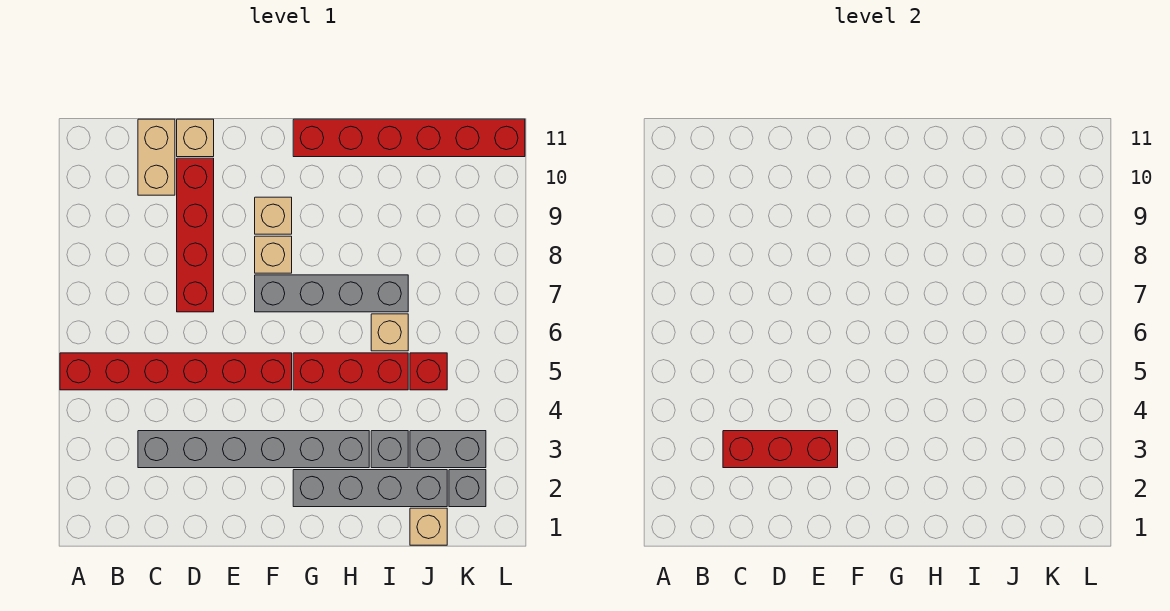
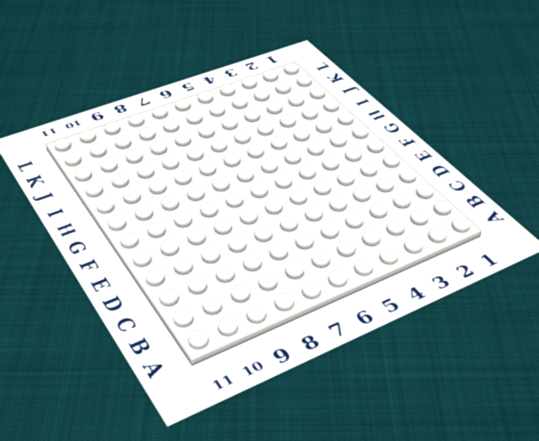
none -> red 1x6 brick [60,353,292,390]
none -> grey 1x6 brick [138,431,369,468]
none -> tan 1x2 brick [138,119,175,195]

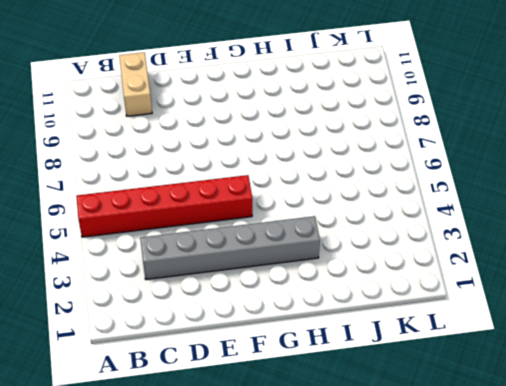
none -> red 1x4 brick [177,158,214,312]
none -> tan 1x1 brick [177,119,214,157]
none -> grey 1x4 brick [255,275,408,312]

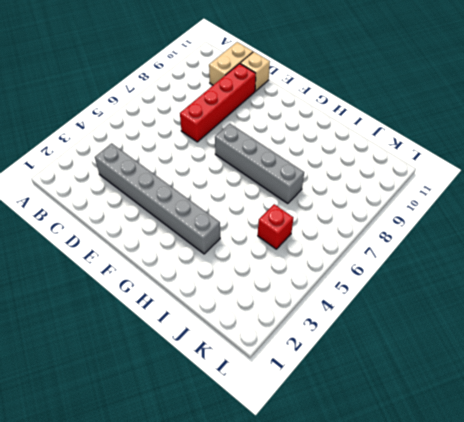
none -> red 1x6 brick [60,353,292,390]
none -> tan 1x1 brick [255,236,292,273]
none -> tan 1x1 brick [255,197,292,234]

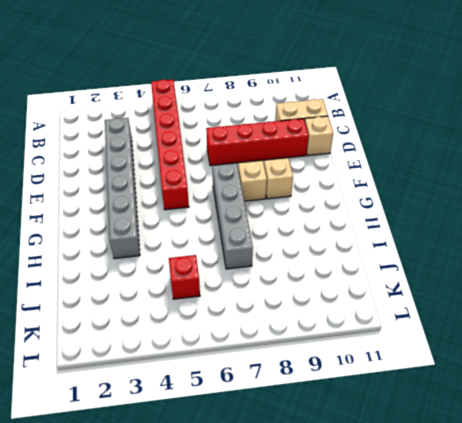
none -> grey 1x4 brick [293,470,447,507]
none -> red 1x3 brick [293,353,408,390]
none -> red 1x6 brick [293,119,525,157]

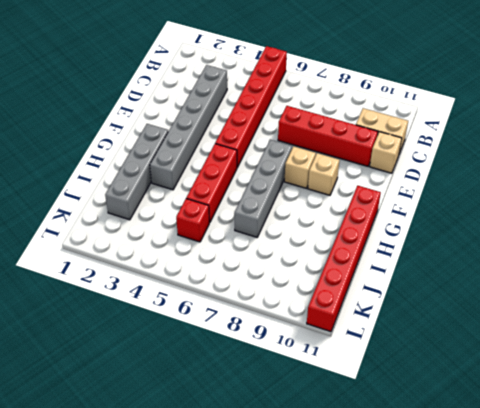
none -> grey 1x1 brick [371,431,408,468]
none -> tan 1x1 brick [371,314,408,351]
none -> tan 1x1 brick [410,508,447,545]

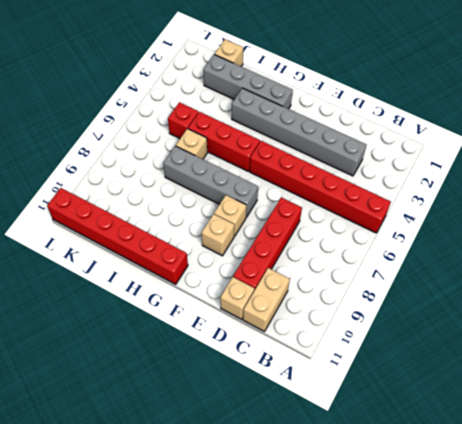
none -> grey 1x1 brick [371,431,408,468]
none -> grey 1x2 brick [410,431,486,468]
none -> grey 1x1 brick [449,470,486,507]

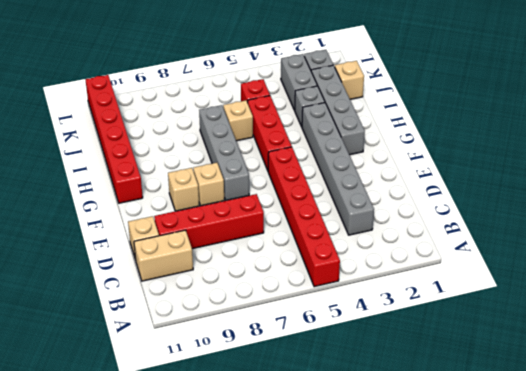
none -> red 1x3 brick [723,431,838,468]

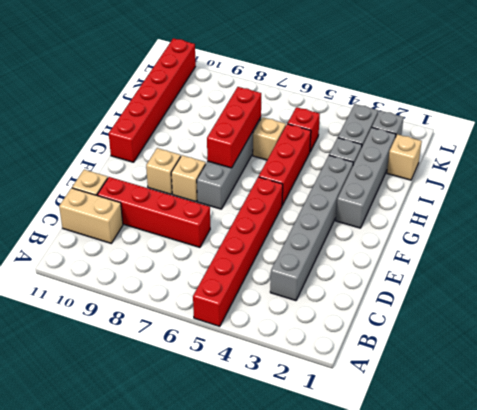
red 1x3 brick [207,87,261,168] -> red 1x3 brick moved to [723,431,838,468]

